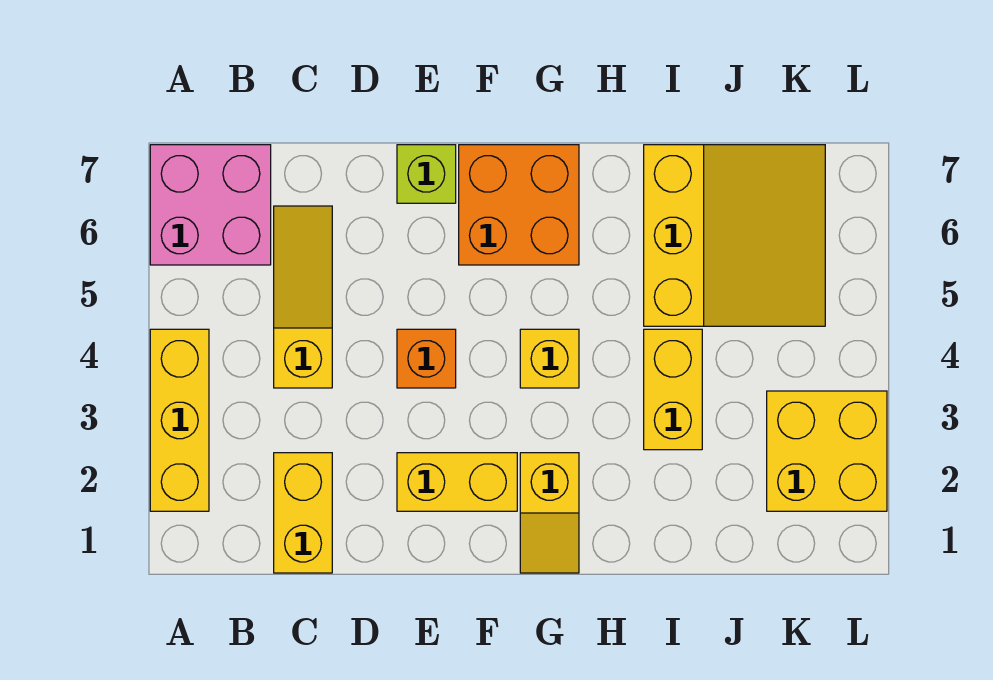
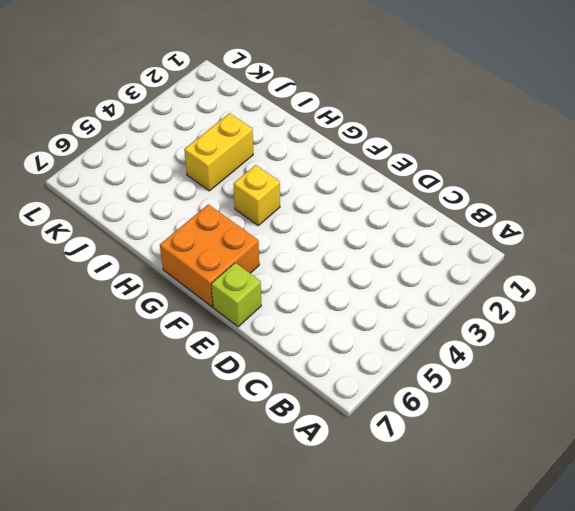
none -> yellow 1x3 brick [150,329,209,511]
none -> pink 2x2 brick [150,145,271,265]
none -> yellow 1x2 brick [274,453,332,573]

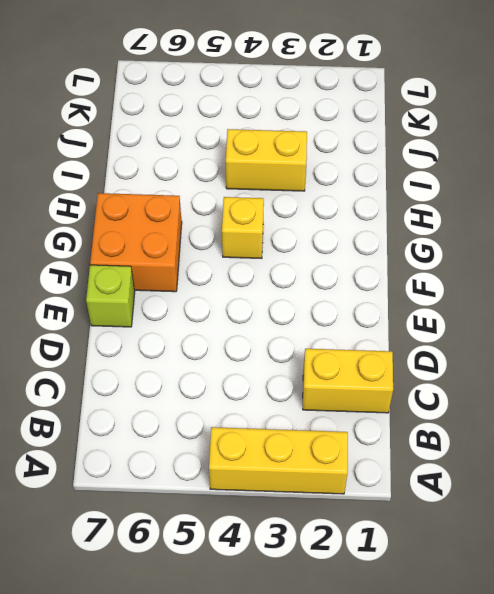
none -> pink 2x2 brick [150,145,271,265]
none -> yellow 1x3 slope [274,206,332,388]
none -> yellow 1x2 brick [397,453,517,511]

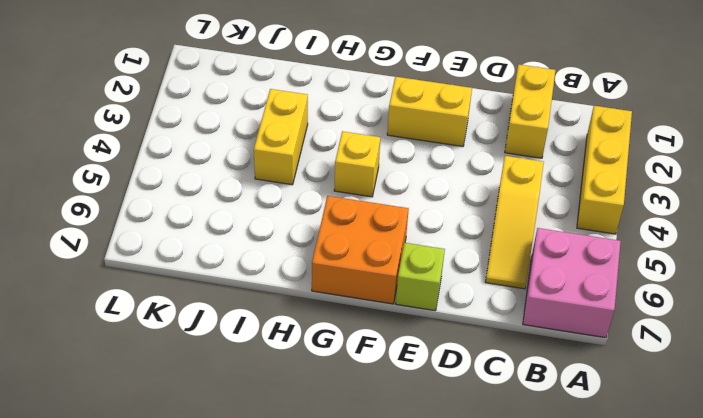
none -> orange 1x1 brick [397,329,456,388]
none -> yellow 1x2 slope [520,453,579,573]
none -> yellow 3x3 slope [644,145,825,326]

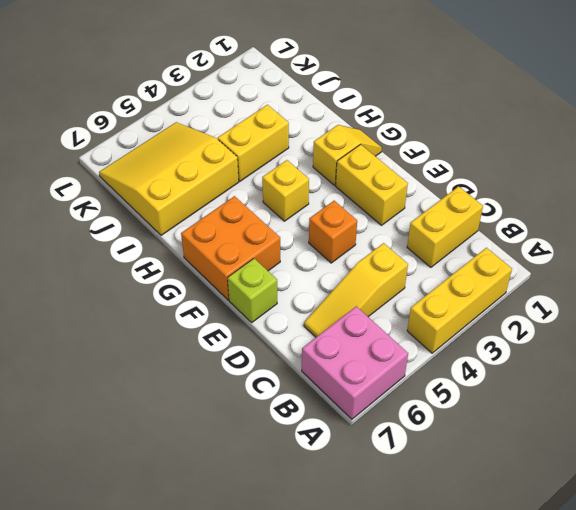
none -> yellow 2x2 brick [767,391,887,511]

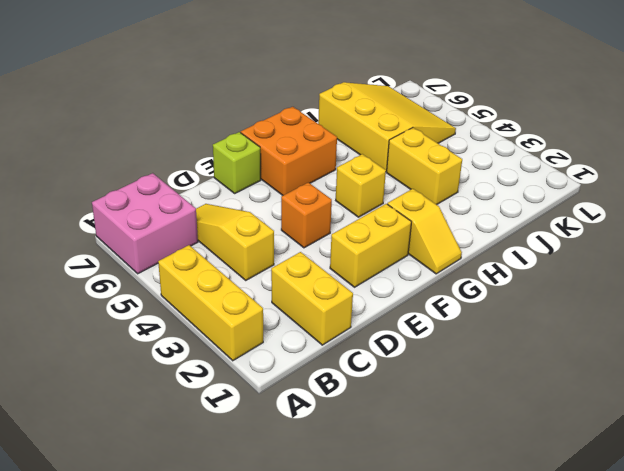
none -> yellow 2x2 brick [767,391,887,511]

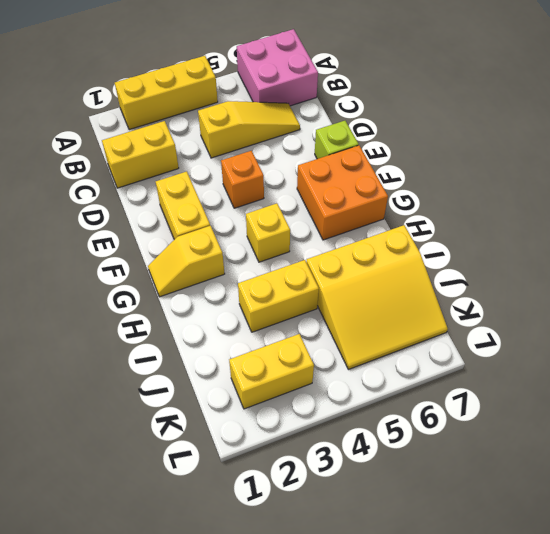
yellow 1x2 brick [229,334,314,409] -> yellow 2x2 brick [767,391,887,511]

